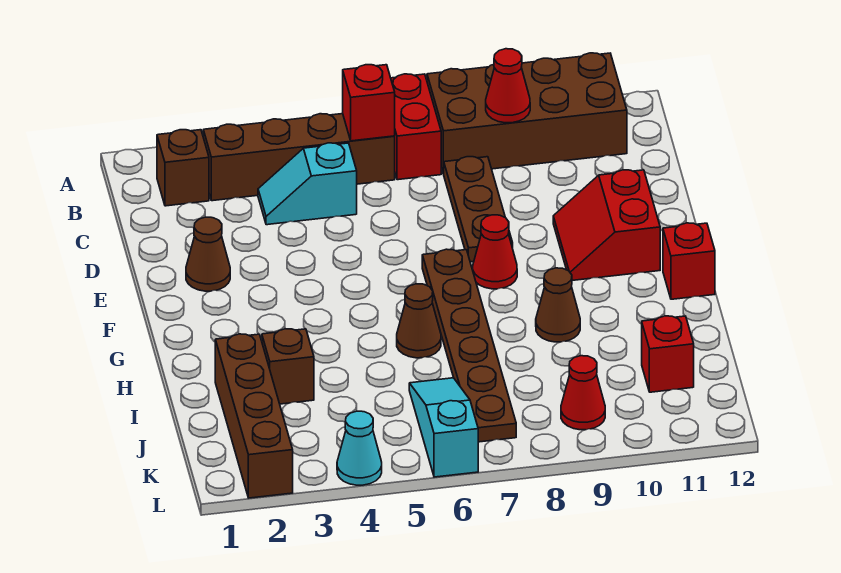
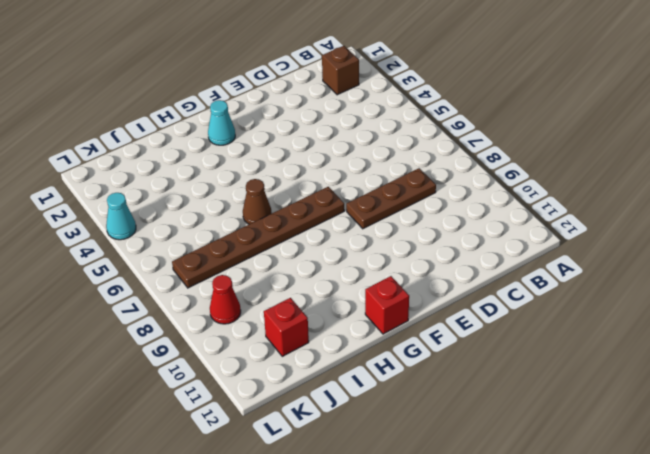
cyan 1x1 cone [208,100,235,145] -> none
none -> red 1x2 brick [391,74,441,180]
none -> brown 2x4 brick [427,53,627,174]
none -> brown 1x4 brick [203,114,395,201]

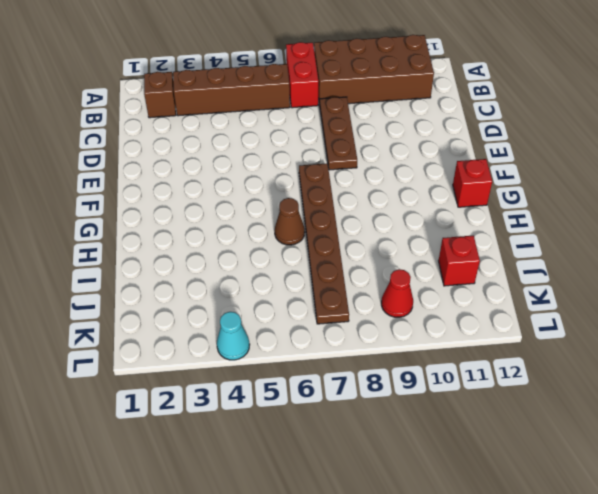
none -> cyan 1x2 slope [258,143,357,225]
none -> brown 1x1 cone [186,217,230,291]
none -> red 2x2 slope [553,170,660,280]

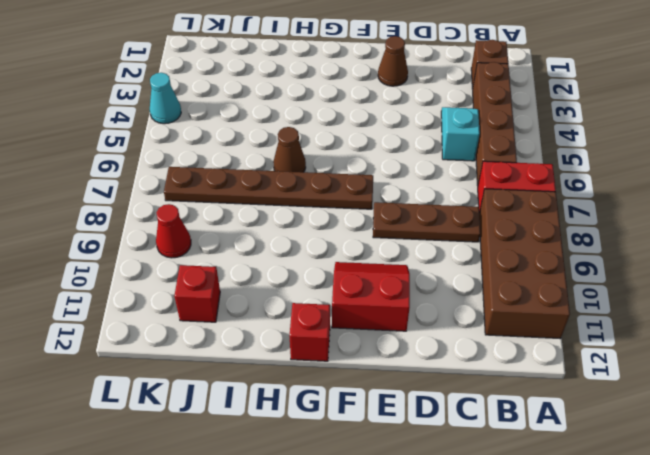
none -> red 1x1 cone [473,215,517,289]
none -> brown 1x1 cone [536,268,580,342]
none -> brown 1x4 brick [215,334,293,498]

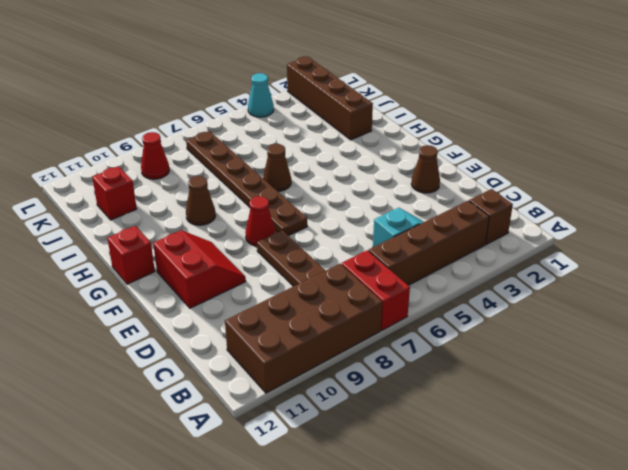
none -> brown 1x1 brick [262,329,314,404]
none -> cyan 1x3 slope [409,378,478,477]
none -> red 1x1 brick [343,65,395,141]

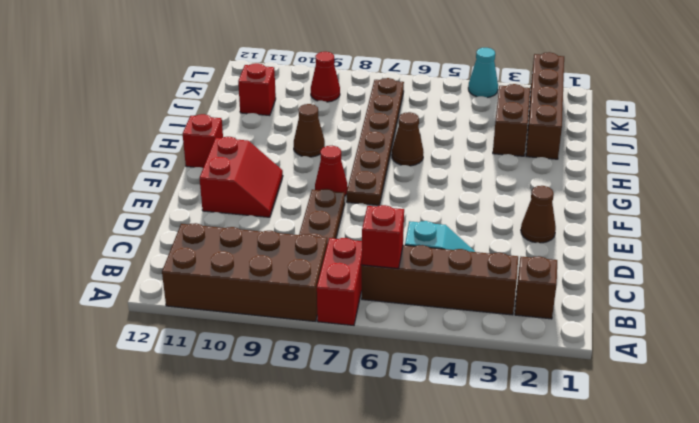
brown 1x2 brick [493,84,530,156] -> brown 1x1 brick [262,329,314,404]
none -> cyan 1x3 slope [409,378,478,477]
none -> red 1x1 cone [486,49,530,123]

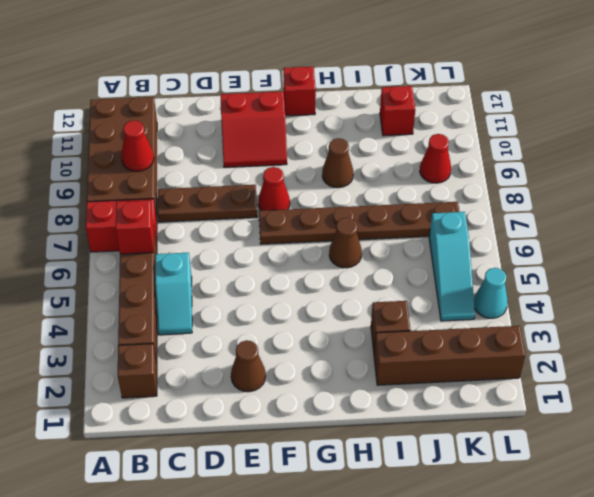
cyan 1x3 slope [429,212,475,321] -> cyan 1x3 slope turned to [409,378,478,477]

